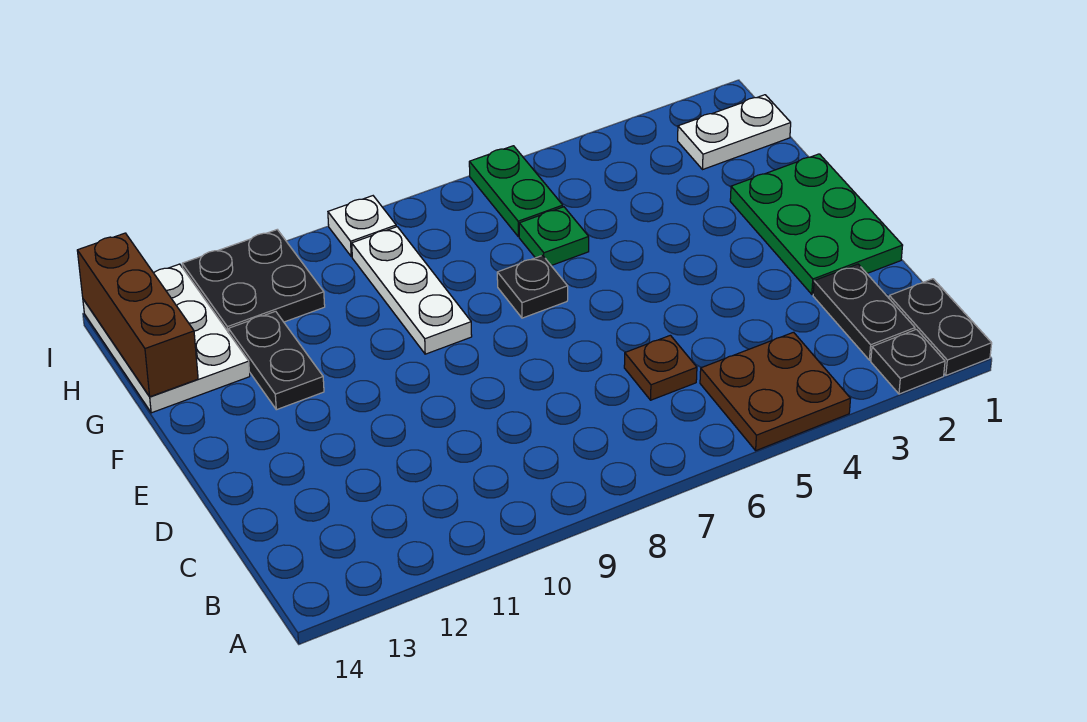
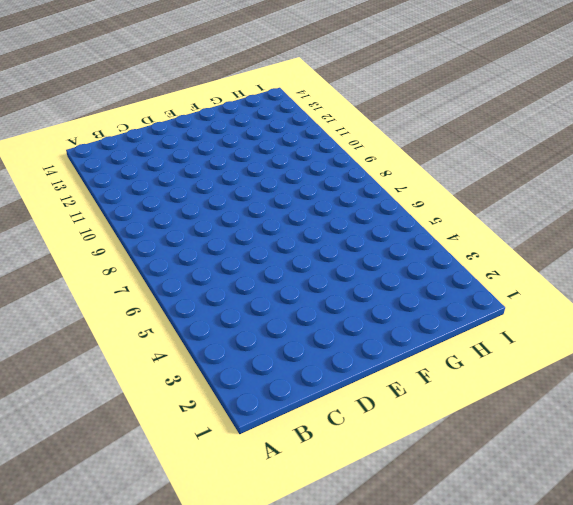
none -> black 1x2 plate [889,279,992,375]
none -> black 1x1 plate [871,329,945,394]
none -> brown 2x2 plate [700,332,851,450]

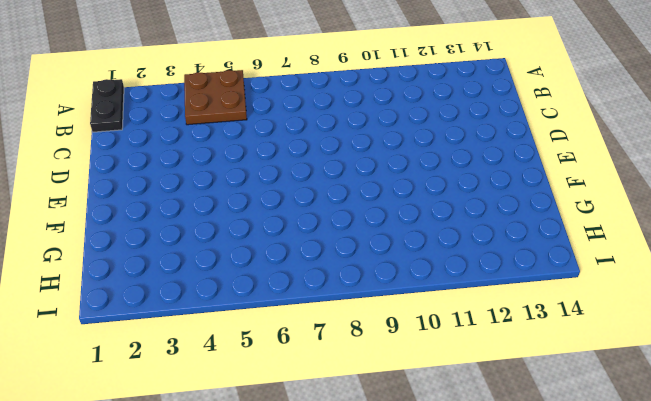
none -> black 1x1 plate [871,329,945,394]
none -> black 1x2 plate [813,264,915,360]
none -> brown 1x1 plate [624,335,697,400]

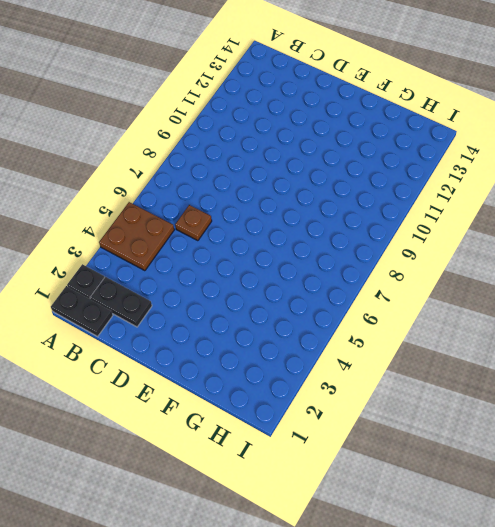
none -> green 2x3 plate [730,154,903,294]
none -> black 1x1 plate [497,255,568,318]
none -> white 1x3 plate [352,227,472,354]

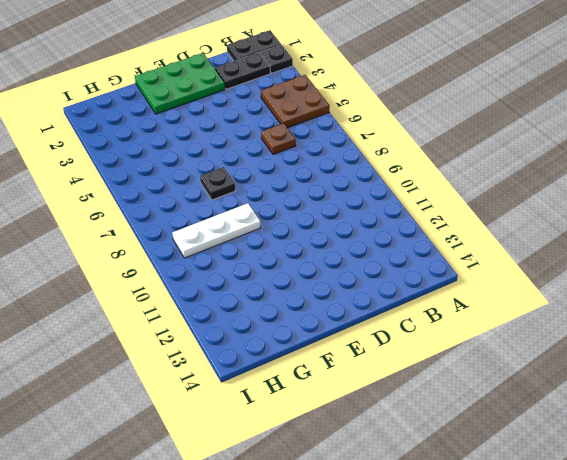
none -> black 1x2 plate [229,311,324,410]
none -> green 1x1 plate [519,207,589,266]
none -> white 2x3 plate [83,264,250,413]

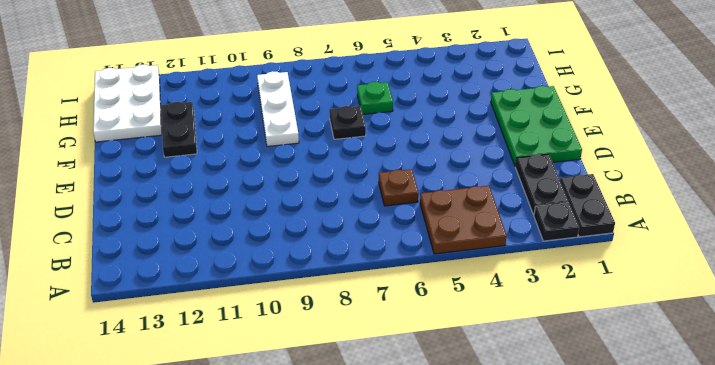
none -> white 1x2 plate [678,95,791,170]
none -> green 1x2 plate [469,146,563,237]
none -> black 2x2 plate [182,230,325,332]

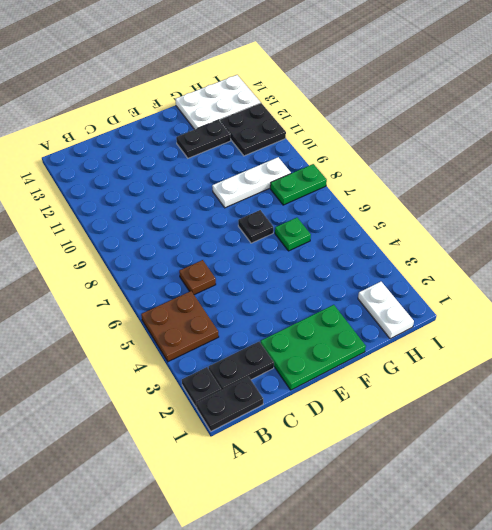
green 1x2 plate [270,164,327,205] -> green 1x2 plate moved to [469,146,563,237]
none -> white 1x1 plate [328,196,396,257]
none -> brown 1x3 brick [77,233,198,397]

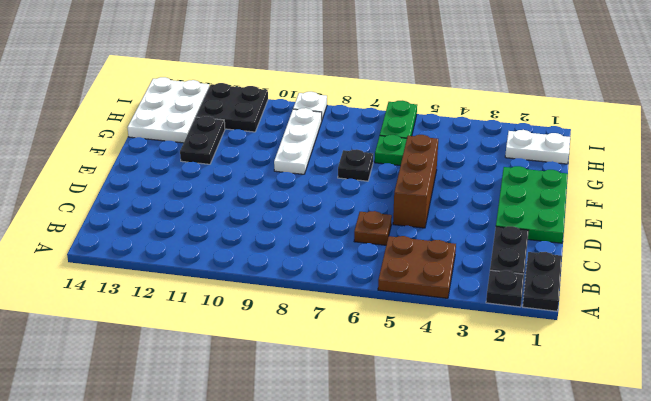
brown 1x3 brick [393,135,438,228] -> brown 1x3 brick moved to [77,233,198,397]

